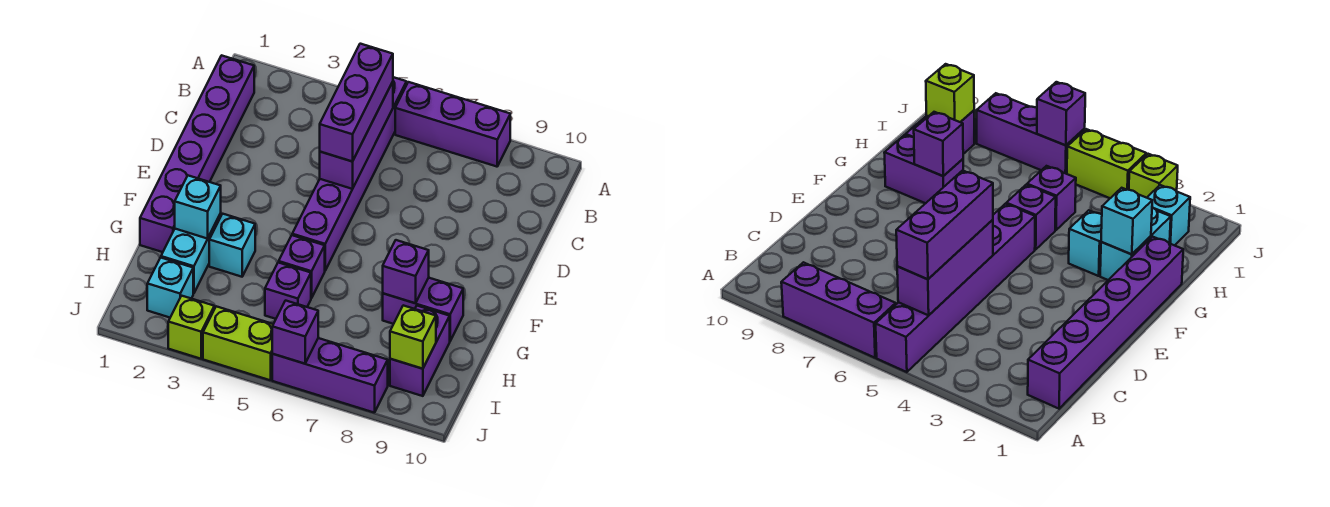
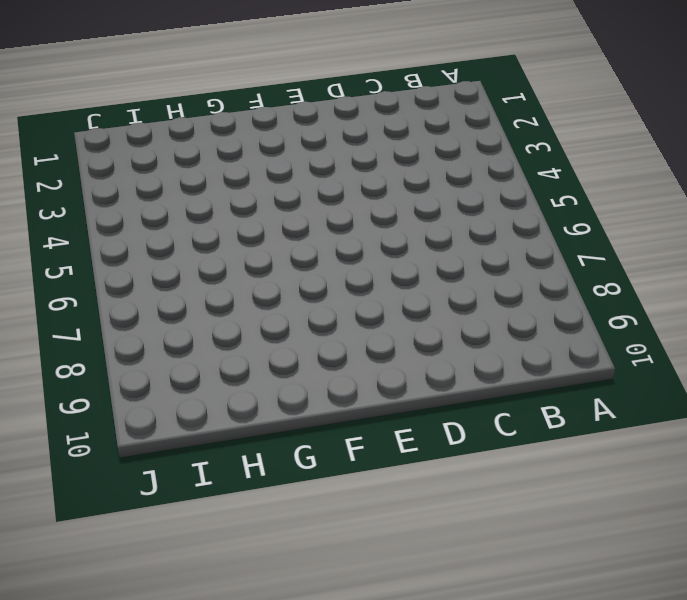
none -> purple 1x6 brick [292,77,407,270]
none -> purple 1x3 brick [395,82,510,167]
none -> purple 1x6 brick [140,55,254,252]

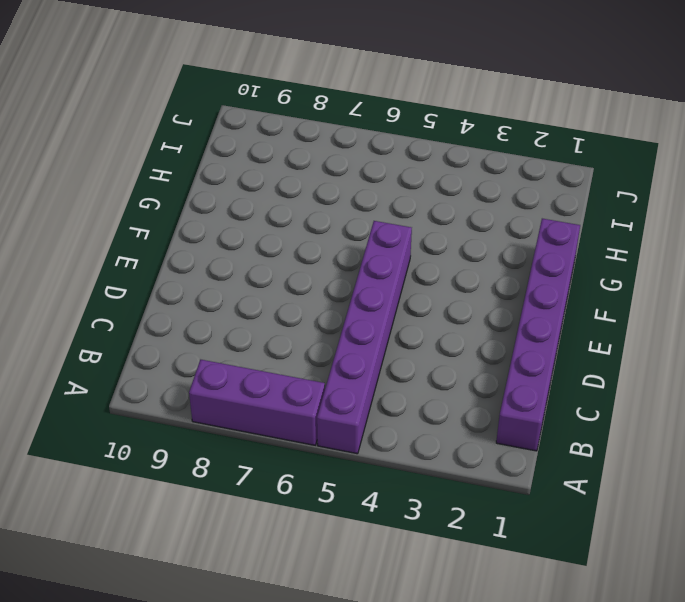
none -> cyan 1x2 brick [161,214,221,293]
none -> cyan 1x1 brick [209,214,255,277]
none -> purple 1x1 brick [279,235,325,298]

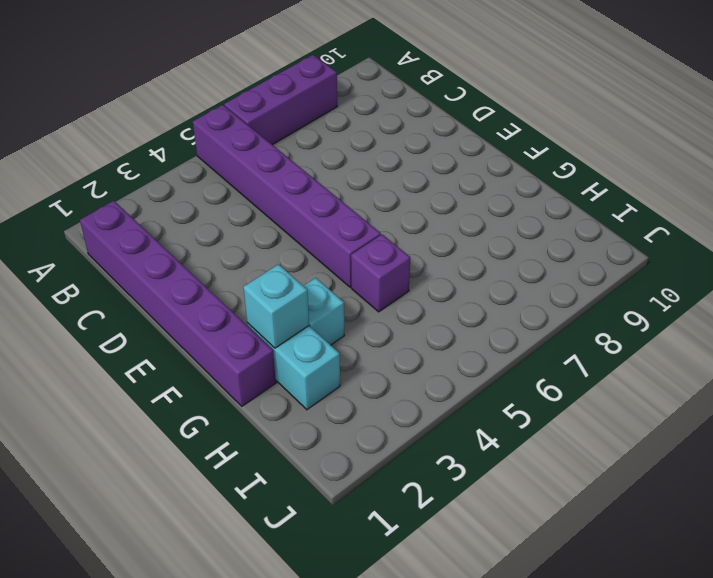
none -> purple 1x2 brick [383,278,463,341]
none -> purple 1x1 brick [265,262,311,319]
none -> purple 1x2 brick [390,306,450,396]

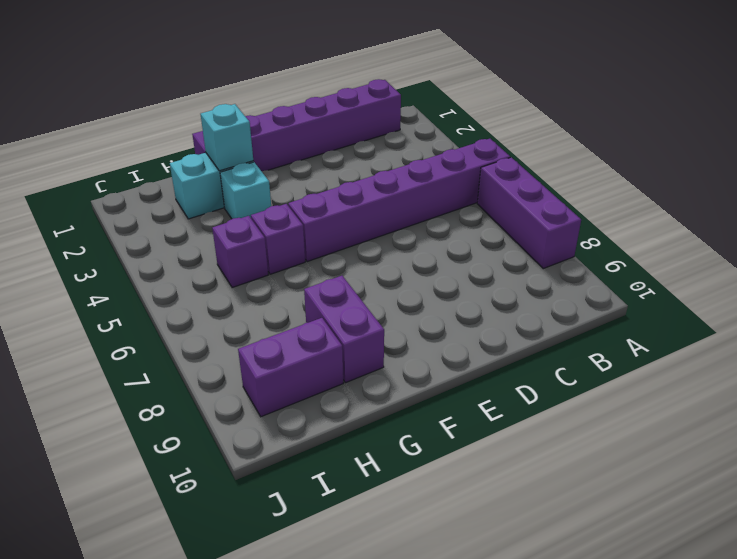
none -> cyan 1x1 brick [147,258,193,318]
none -> lime 1x1 brick [168,296,214,359]
none -> lime 1x2 brick [203,306,273,380]

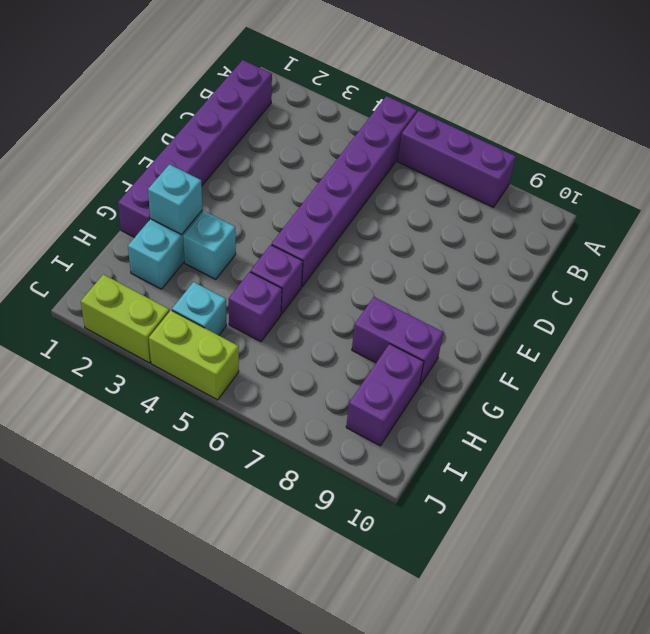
cyan 1x1 brick [172,282,226,335] -> cyan 1x1 brick moved to [147,258,193,318]
lime 1x2 brick [81,274,169,363] -> lime 1x1 brick [168,296,214,359]
none -> purple 1x3 brick [272,338,388,413]
none -> purple 1x3 brick [320,82,393,189]
none -> purple 1x1 brick [383,240,429,303]

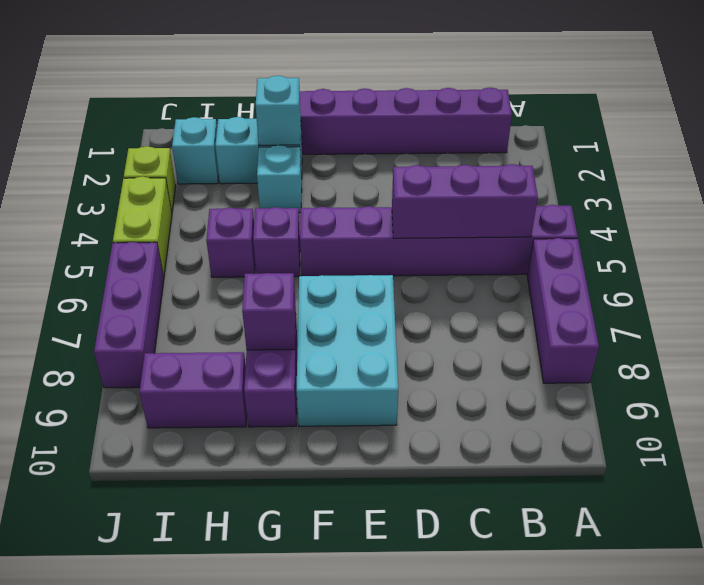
cyan 2x3 brick [296,275,398,426] -> none
none -> lime 1x1 brick [390,305,436,369]
none -> purple 1x1 brick [272,301,318,364]
none -> purple 1x3 brick [320,44,393,162]

